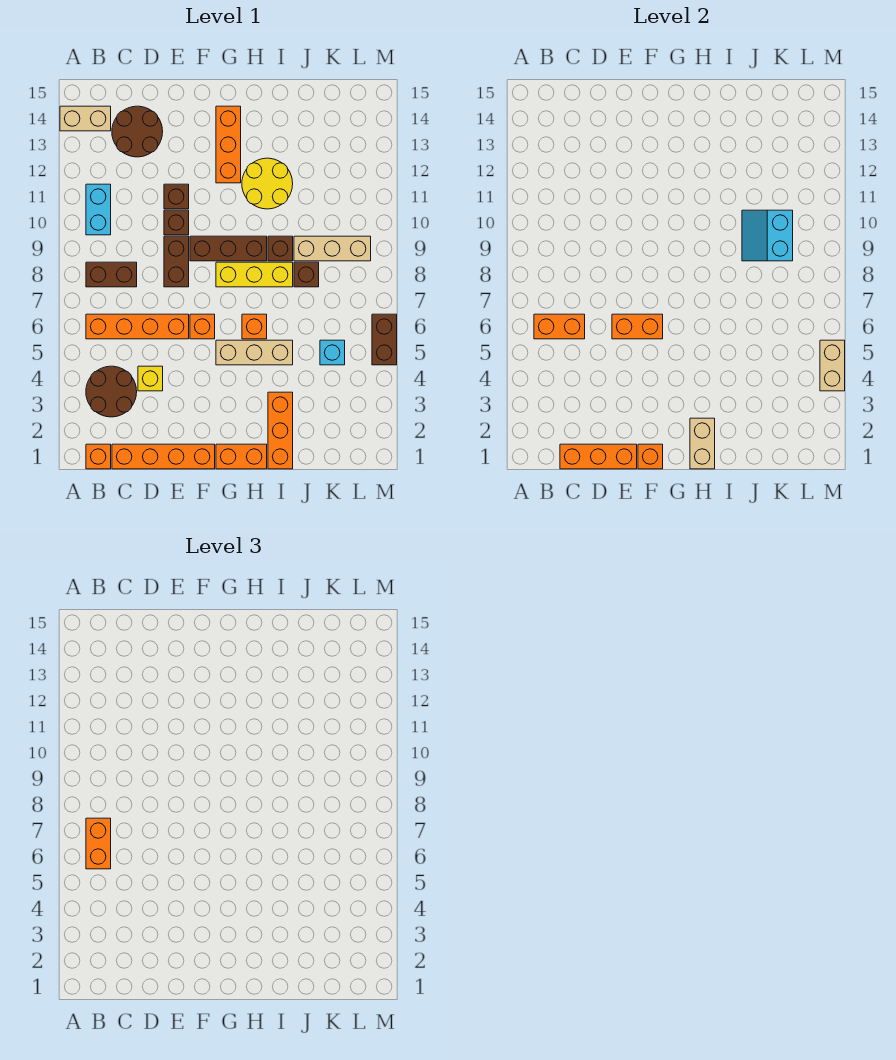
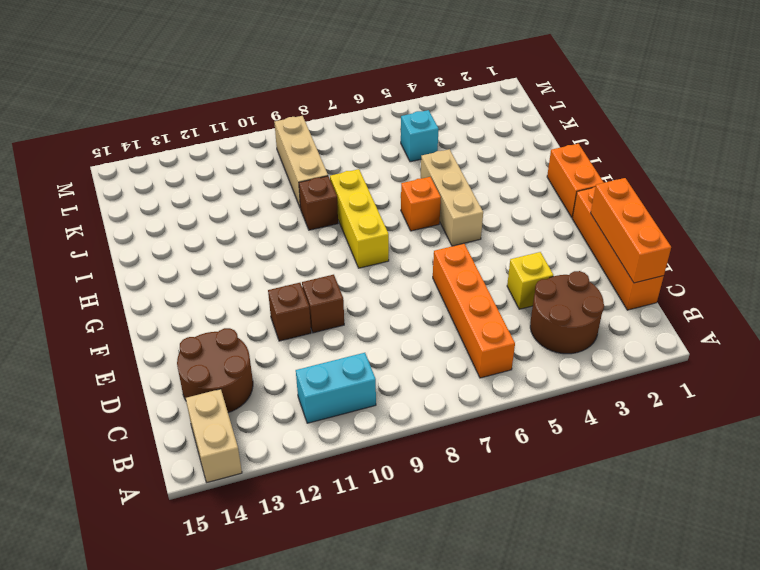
none -> orange 1x1 brick [86,444,111,469]
none -> brown 1x2 brick [86,262,137,287]
none -> brown 1x2 brick [164,236,189,287]
none -> orange 1x1 brick [190,314,215,339]

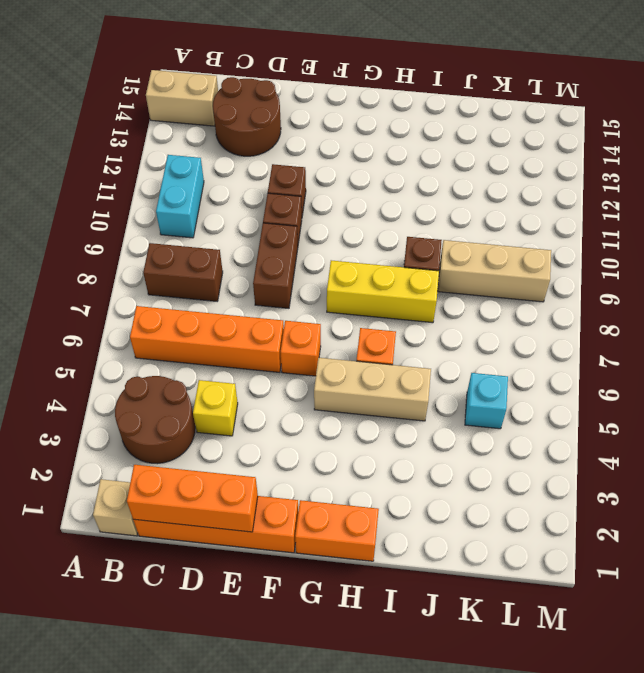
tan 1x1 brick [93,479,138,536] -> orange 1x1 brick [86,444,111,469]
none -> brown 1x3 brick [190,236,267,261]
none -> orange 1x3 brick [216,106,241,183]
none -> yellow 2x2 round brick [242,158,293,209]
none -> orange 1x3 brick [268,392,293,469]

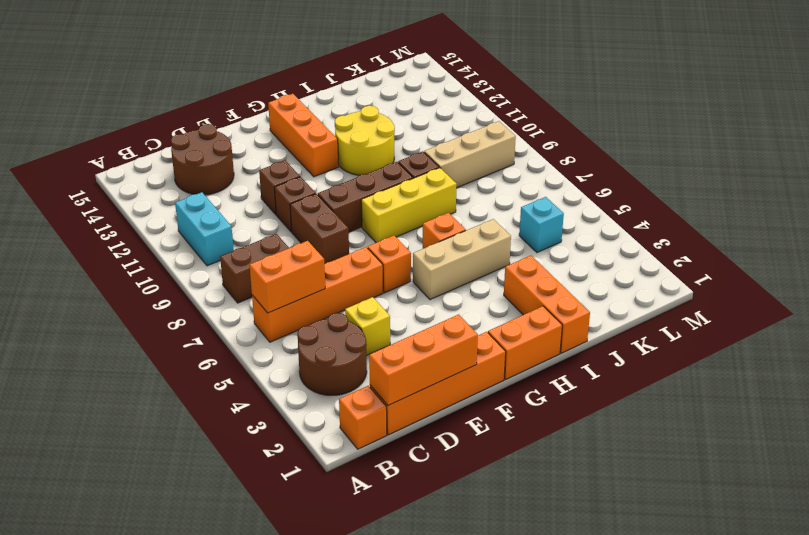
none -> tan 1x2 brick [60,106,111,131]
none -> brown 1x1 brick [294,262,319,287]
none -> brown 1x2 brick [372,314,397,365]
none -> orange 1x2 brick [612,314,663,339]

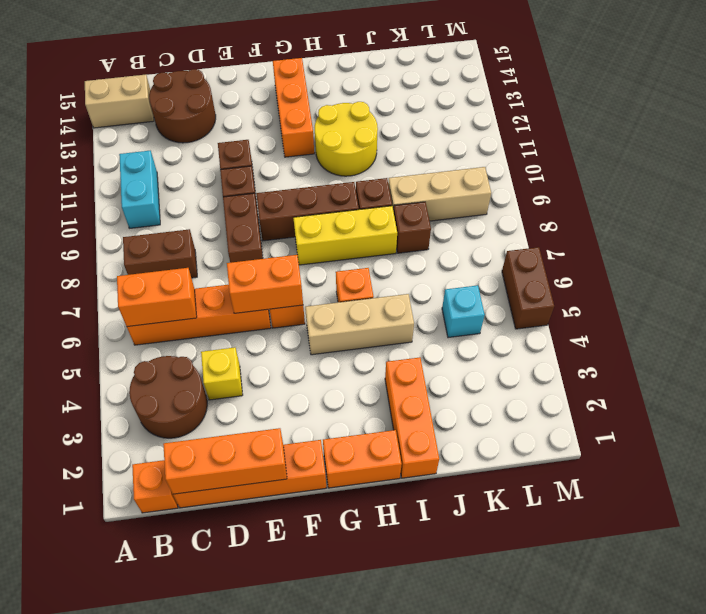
none -> orange 1x1 brick [638,444,663,469]
none -> tan 1x2 brick [690,418,715,469]
none -> cyan 2x2 slope [742,210,793,261]
none -> tan 1x2 brick [820,340,845,391]

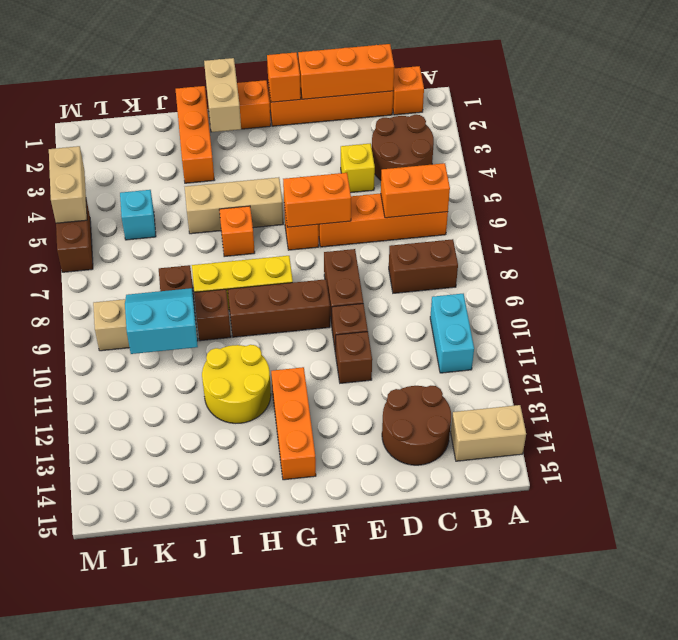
cyan 2x2 slope [125,288,198,354] -> cyan 2x2 slope turned to [742,210,793,261]
none -> orange 1x2 brick [86,818,111,869]

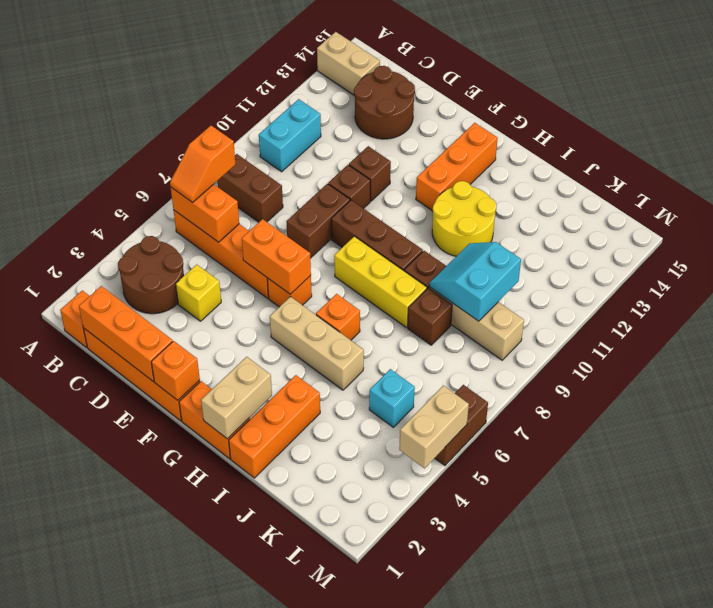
orange 1x2 slope [170,126,236,202] -> orange 1x2 brick [86,818,111,869]

